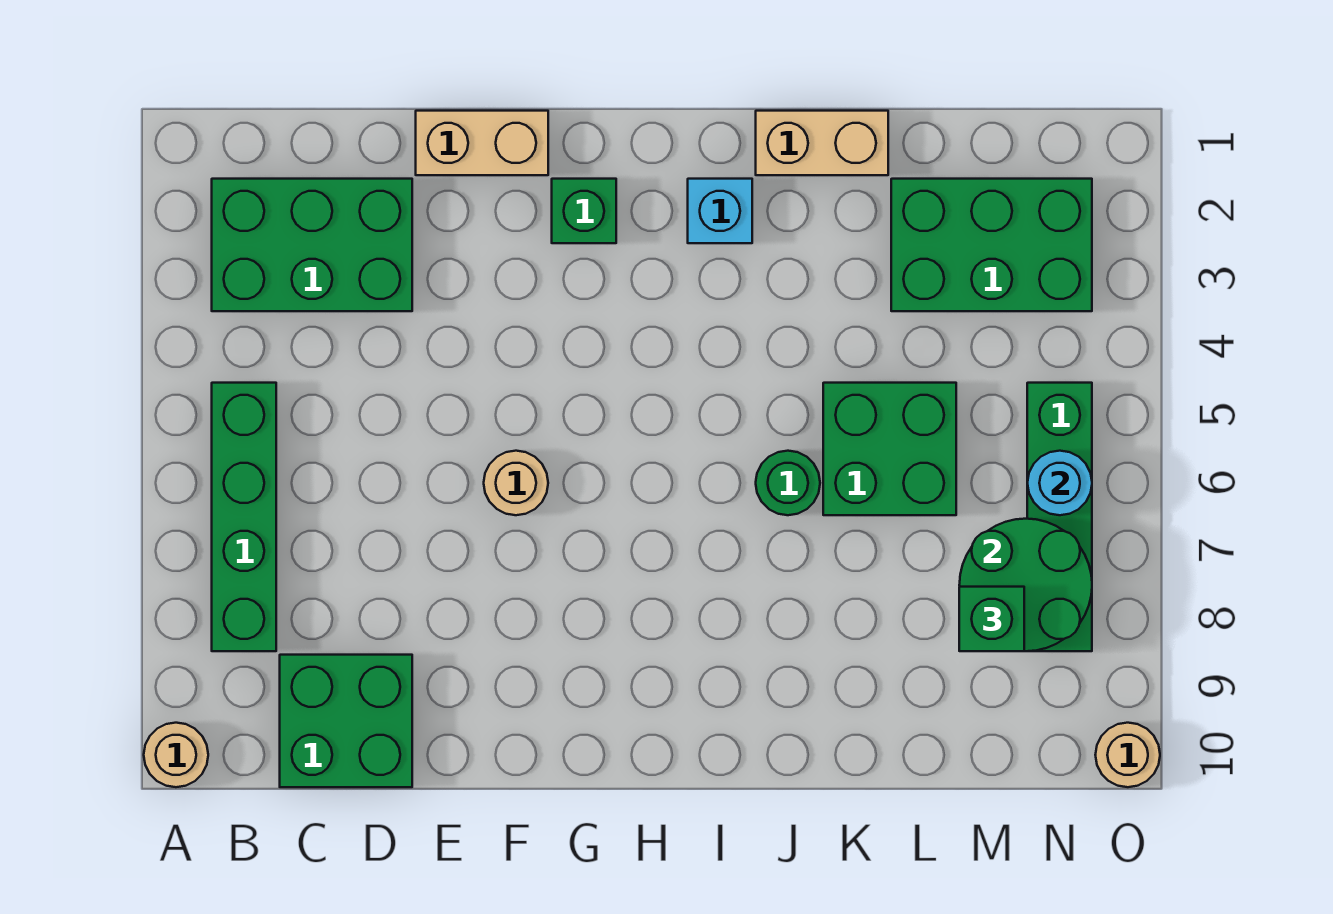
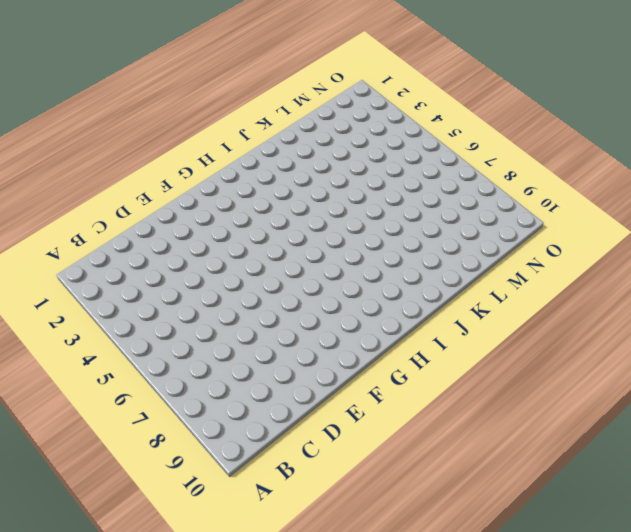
none -> tan 1x1 round brick [144,723,208,787]
none -> green 2x3 brick [212,179,412,311]
none -> green 1x4 brick [212,383,276,651]

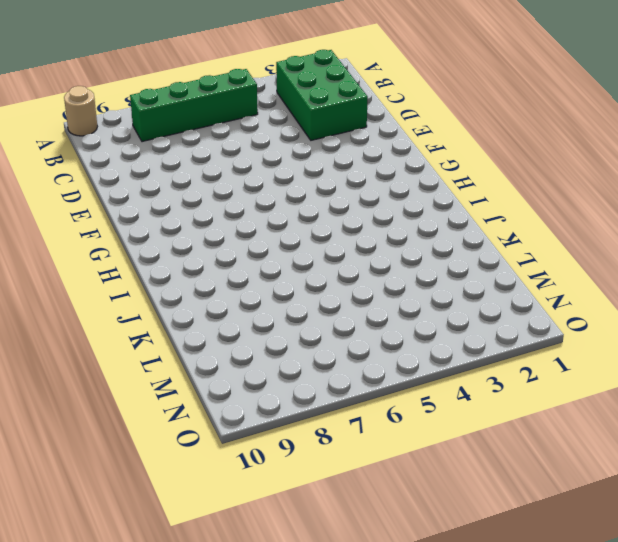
none -> green 2x2 brick [280,655,412,787]
none -> tan 1x2 brick [416,111,548,175]
none -> tan 1x1 round brick [484,451,548,515]

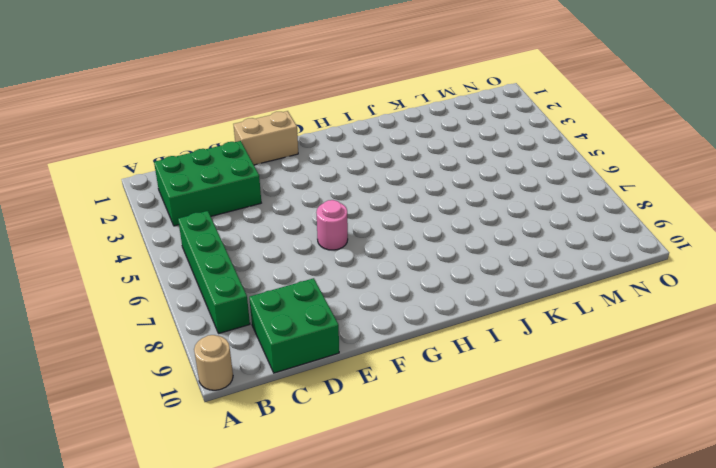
pink 1x1 round brick [316,200,348,250] -> tan 1x1 round brick [484,451,548,515]
none -> green 1x1 brick [552,179,616,243]
none -> cyan 1x1 brick [688,179,752,243]
none -> tan 1x2 brick [756,111,888,175]

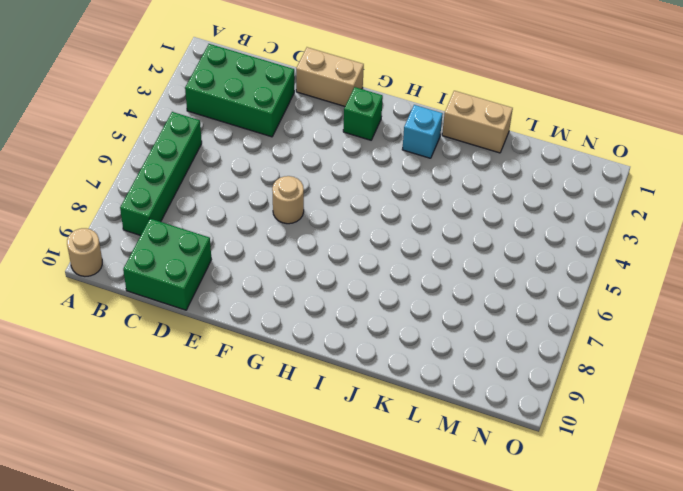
none -> green 1x1 round brick [756,451,820,515]
none -> green 2x2 brick [823,383,956,515]
none -> green 2x3 brick [891,179,1092,311]

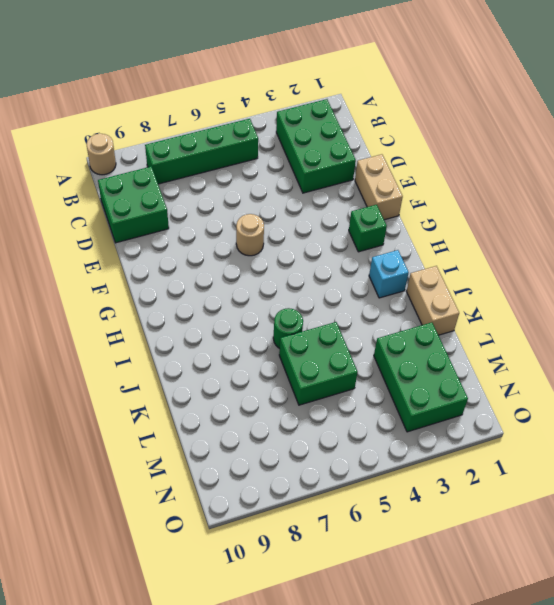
none -> green 1x4 brick [1027,383,1092,651]
none -> tan 1x1 round brick [1095,723,1160,787]
none -> green 2x2 round brick [959,519,1092,651]

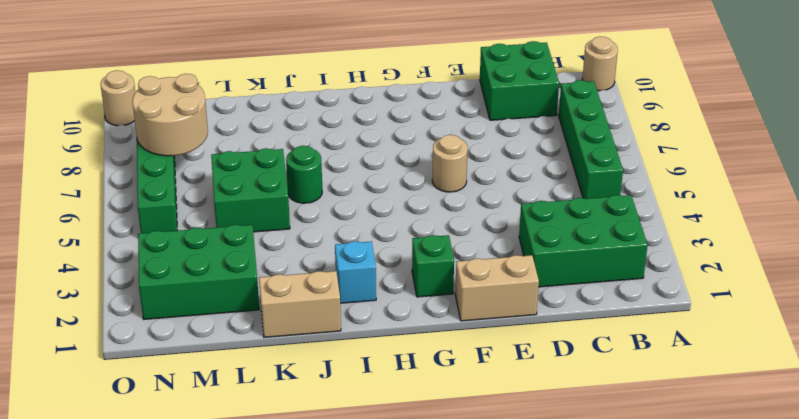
tan 2x2 round brick [132,74,208,156] -> green 2x2 round brick [959,519,1092,651]
none -> cyan 1x1 round brick [1027,451,1092,515]
none -> green 1x1 brick [959,587,1024,651]

